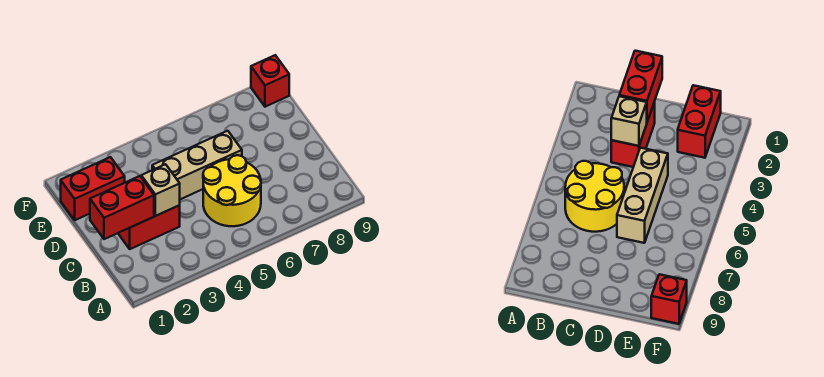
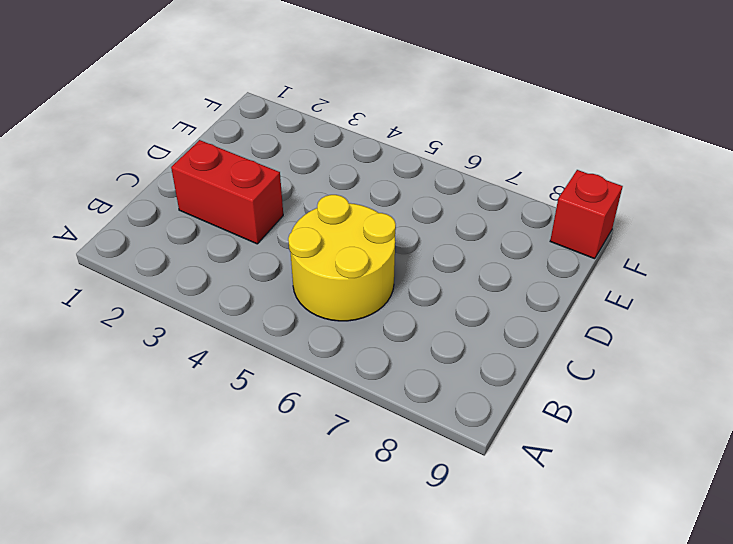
none -> tan 1x3 brick [152,131,242,199]
none -> red 1x2 brick [61,157,125,220]

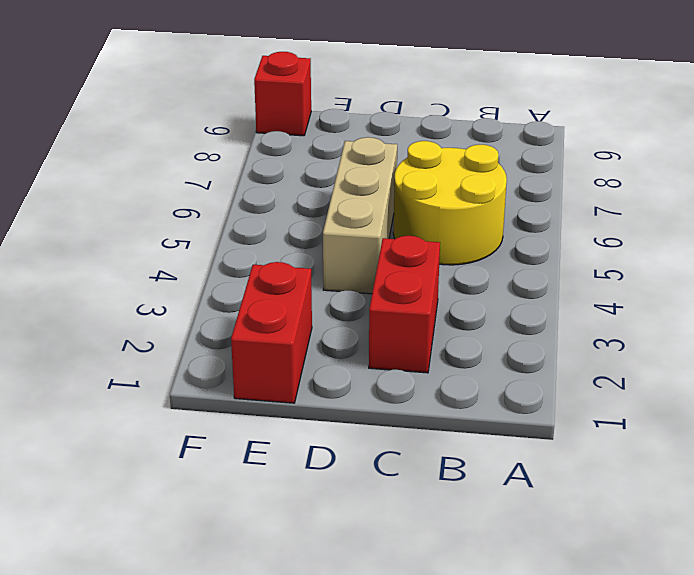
none -> red 1x2 brick [90,176,154,239]
none -> tan 1x1 brick [141,164,180,216]

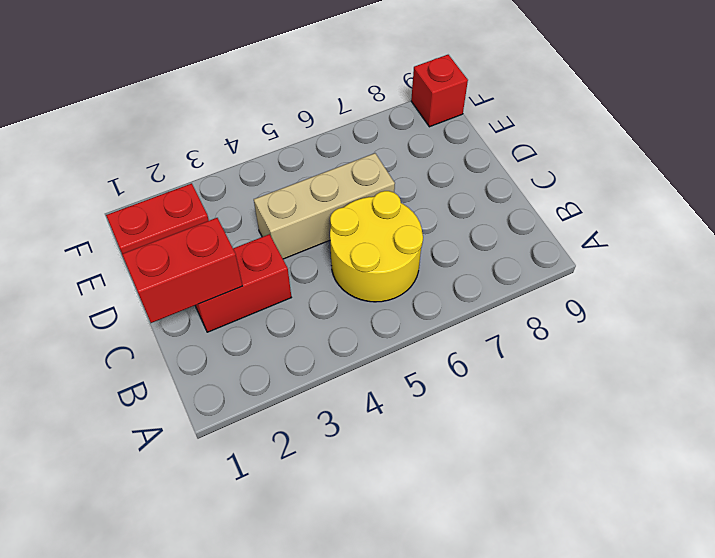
none -> tan 1x1 brick [141,164,180,216]

